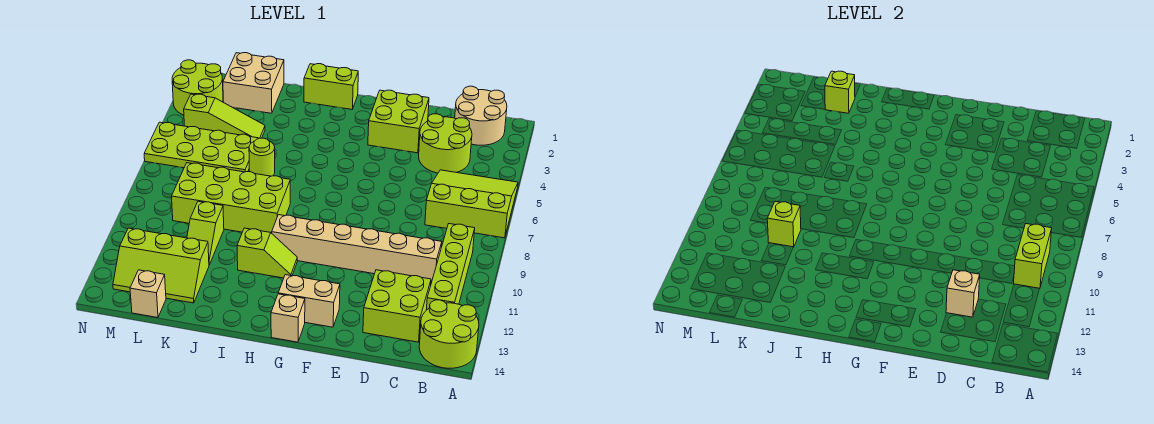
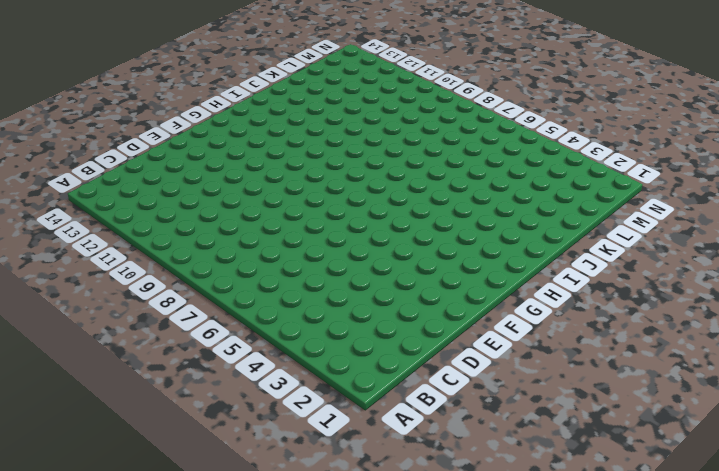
none -> lime 3x3 slope [425,170,518,238]
none -> lime 2x2 round brick [419,300,479,368]
none -> tan 2x2 round brick [455,86,507,145]

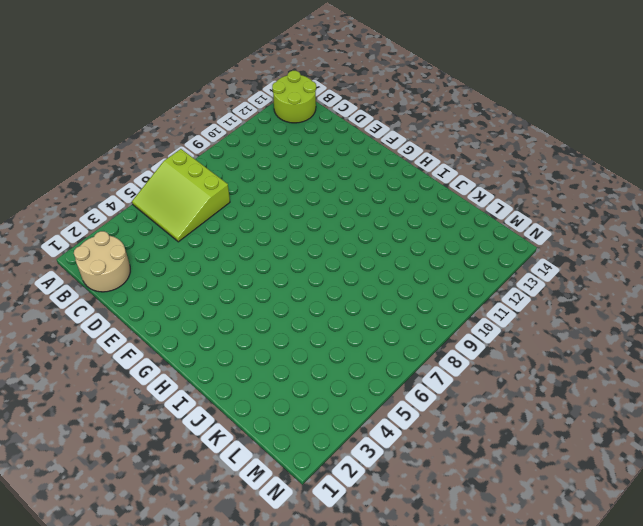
none -> lime 1x4 brick [426,224,475,310]
none -> lime 2x2 round brick [419,114,472,173]
none -> tan 1x6 brick [272,215,442,283]

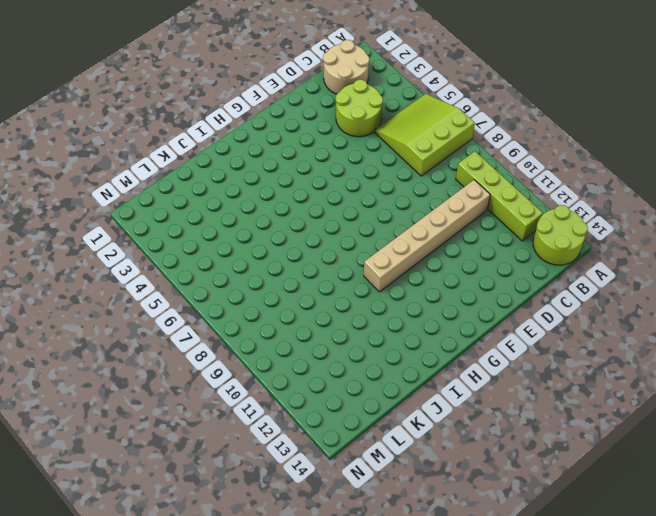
none -> lime 2x2 brick [363,270,431,342]
none -> lime 2x2 brick [368,90,429,153]
none -> tan 1x2 brick [278,275,340,327]

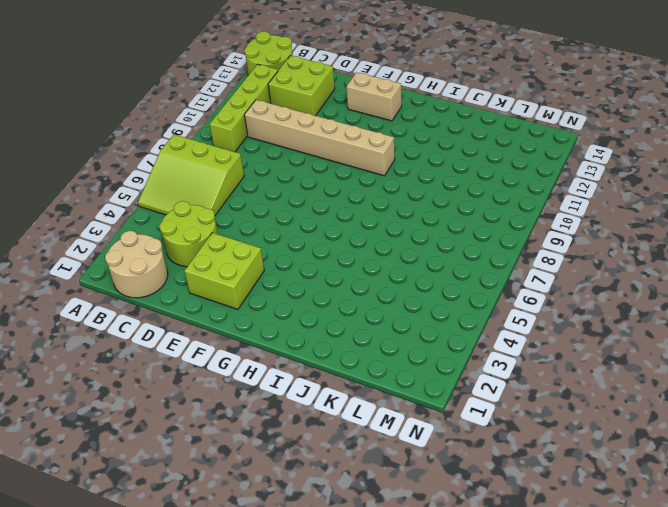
none -> tan 1x1 brick [271,294,305,342]
none -> lime 1x2 brick [304,64,358,109]
none -> lime 1x2 slope [237,228,297,278]

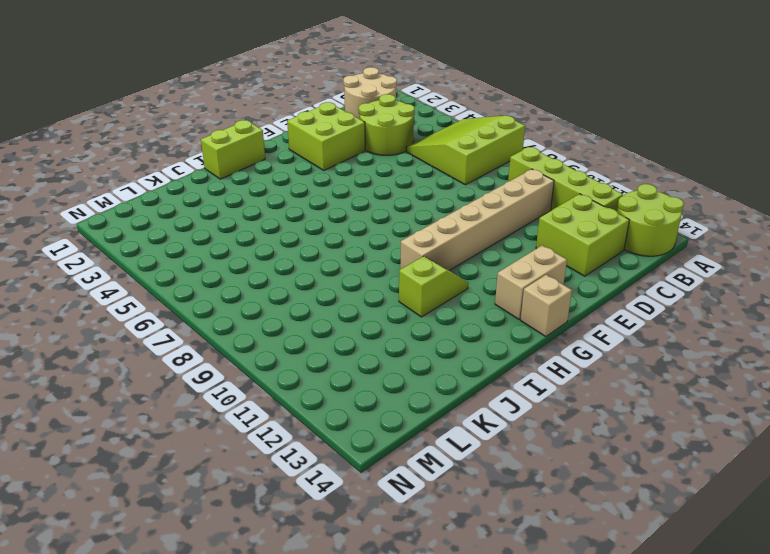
none -> lime 2x4 brick [172,163,290,233]
none -> lime 1x1 round brick [249,138,275,176]
none -> tan 2x2 brick [223,53,284,113]

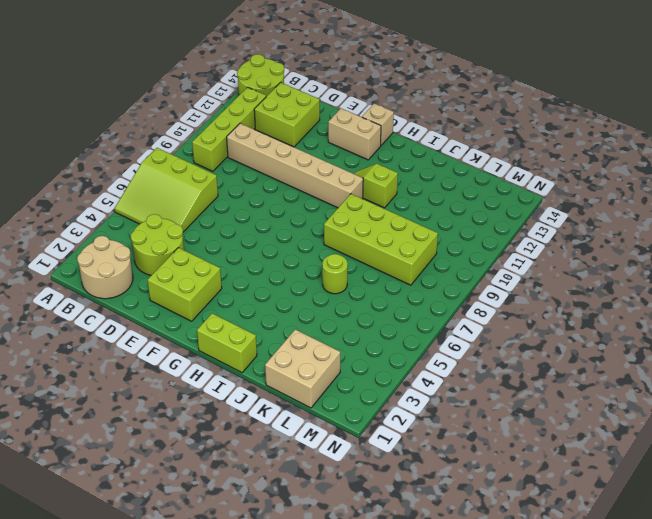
none -> lime 1x3 slope [184,94,265,139]
none -> lime 2x4 plate [144,122,258,172]
none -> lime 1x2 slope [187,201,224,265]

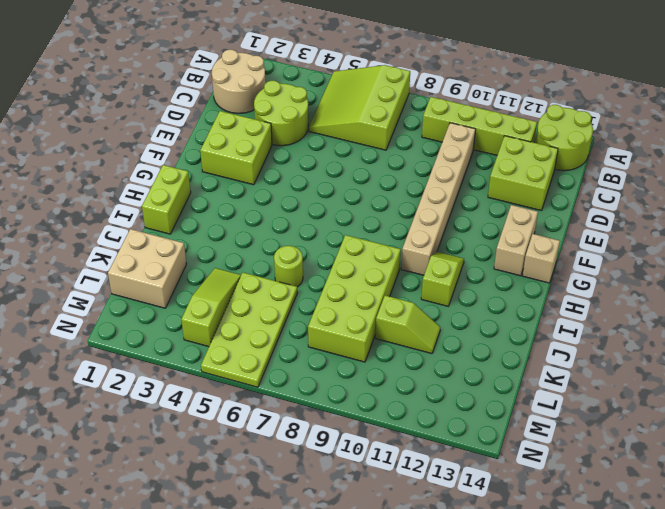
none -> lime 2x3 slope [113,228,209,303]
none -> tan 1x1 brick [130,270,166,318]
none -> lime 2x2 round brick [172,60,223,115]

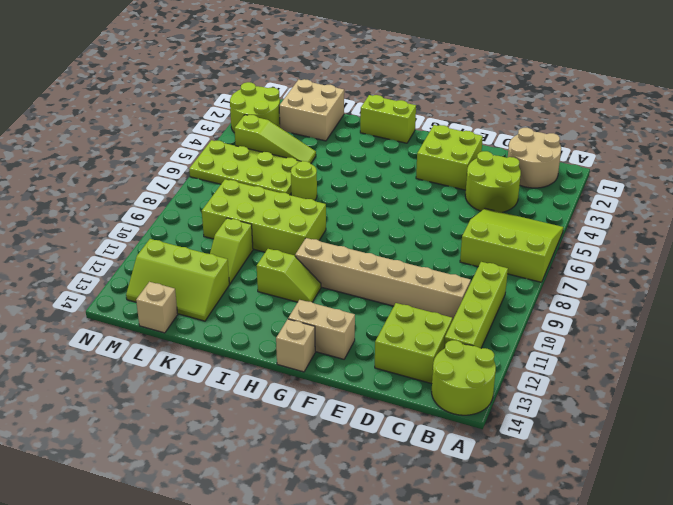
none -> lime 1x2 brick [1014,224,1052,289]
none -> tan 1x1 brick [946,270,980,317]
none -> lime 1x1 brick [825,71,855,113]

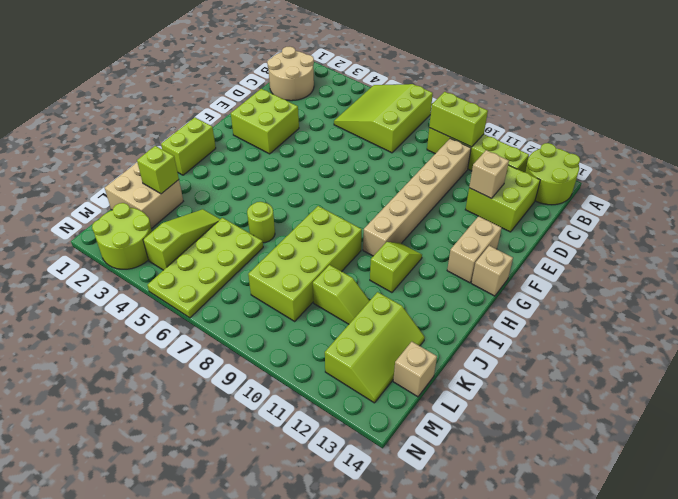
none -> lime 2x2 round brick [419,114,472,173]
none -> lime 1x1 brick [767,201,801,247]

